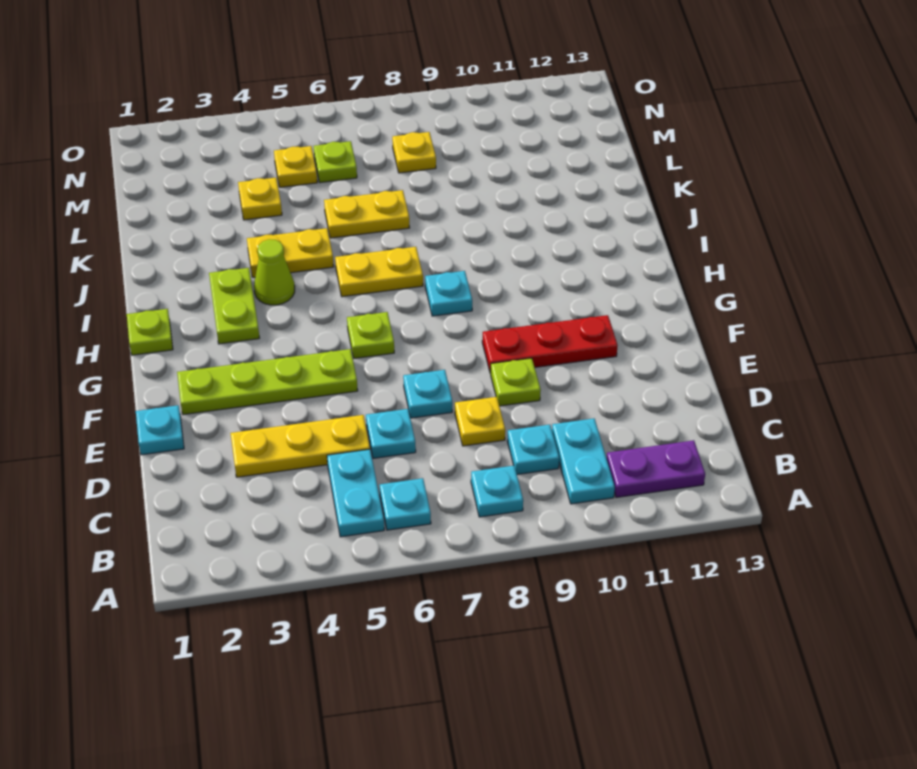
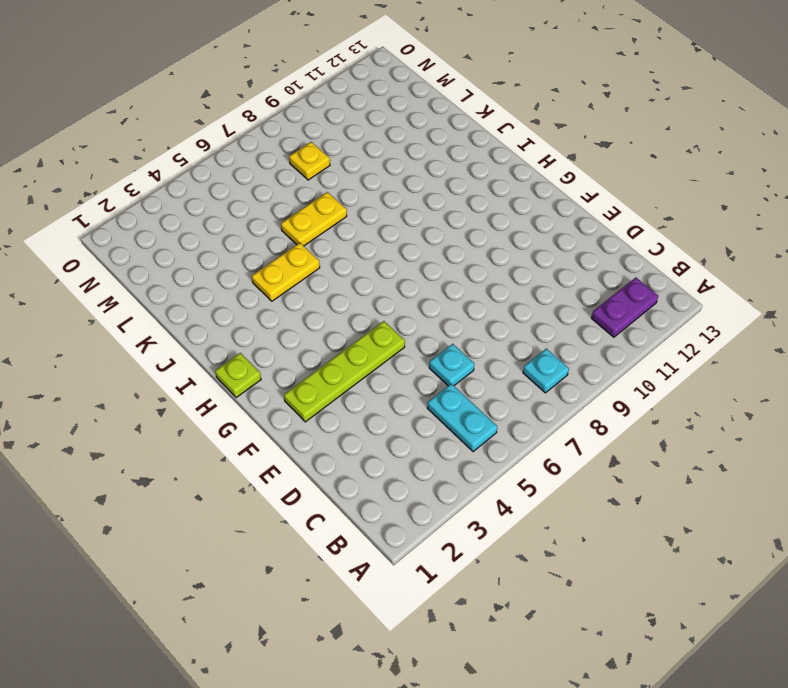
none -> cyan 1x1 plate [380,478,431,530]
none -> cyan 1x2 plate [552,418,615,504]
none -> cyan 1x1 plate [507,425,559,474]

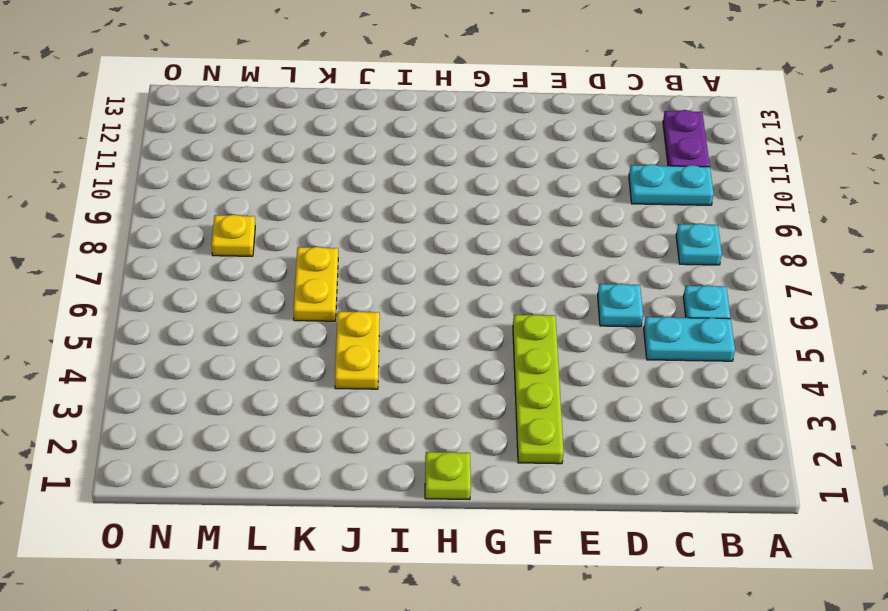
none -> cyan 1x1 plate [507,425,559,474]
none -> yellow 1x3 plate [230,415,370,477]
none -> yellow 1x1 plate [455,397,505,446]

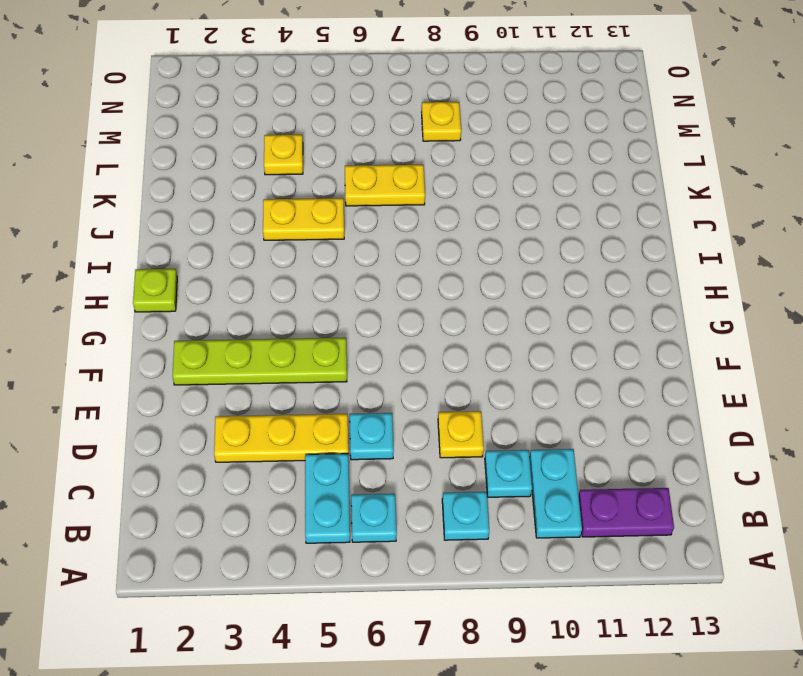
none -> cyan 1x1 plate [136,405,184,455]
none -> cyan 1x1 plate [403,370,452,418]
none -> lime 1x1 plate [491,358,541,406]

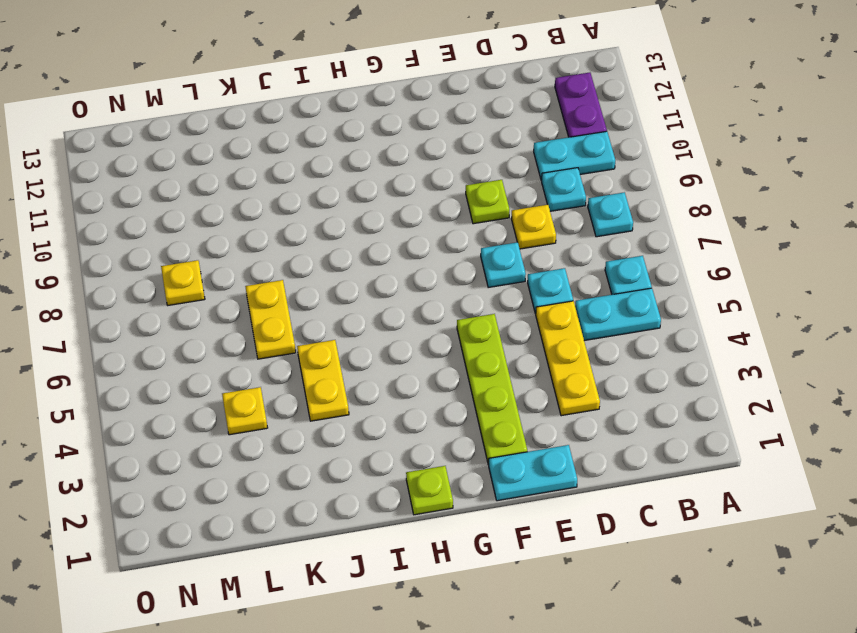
cyan 1x2 plate [488,445,577,501] -> cyan 1x1 plate [136,405,184,455]
none -> red 1x3 plate [482,315,618,373]
none -> lime 1x1 plate [347,312,394,358]
none -> lime 1x2 plate [209,268,259,344]

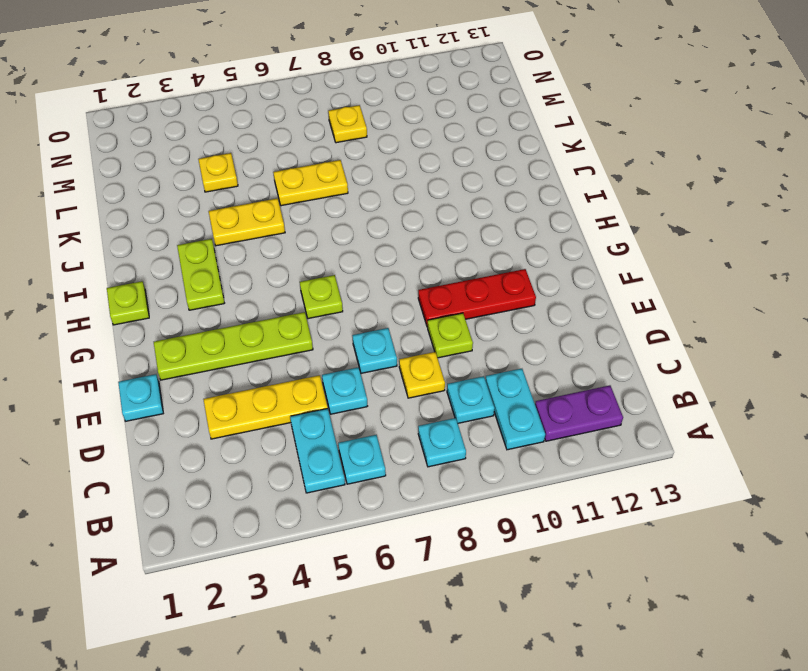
none -> cyan 1x1 plate [425,271,472,316]
none -> lime 1x1 cone [254,239,295,305]
none -> yellow 1x2 plate [335,247,423,297]

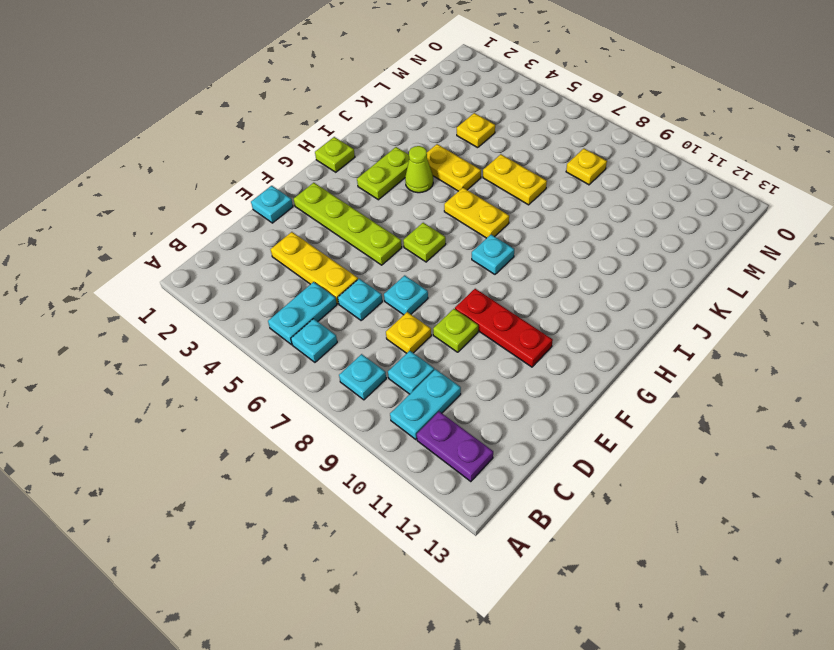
none -> yellow 1x1 plate [274,146,317,187]
none -> lime 1x1 plate [314,141,357,183]

